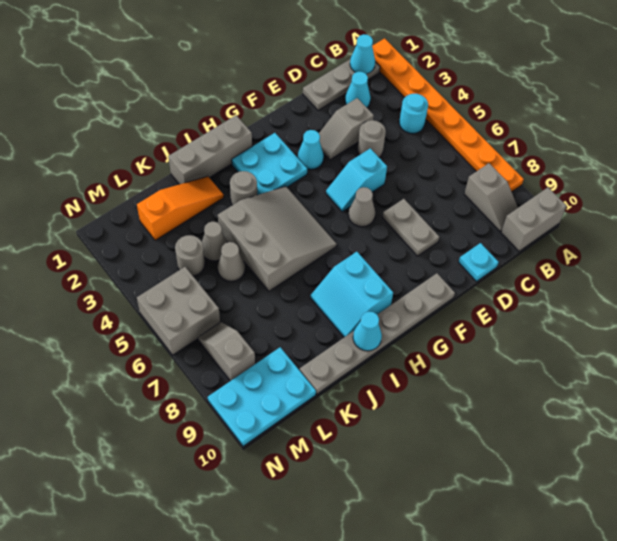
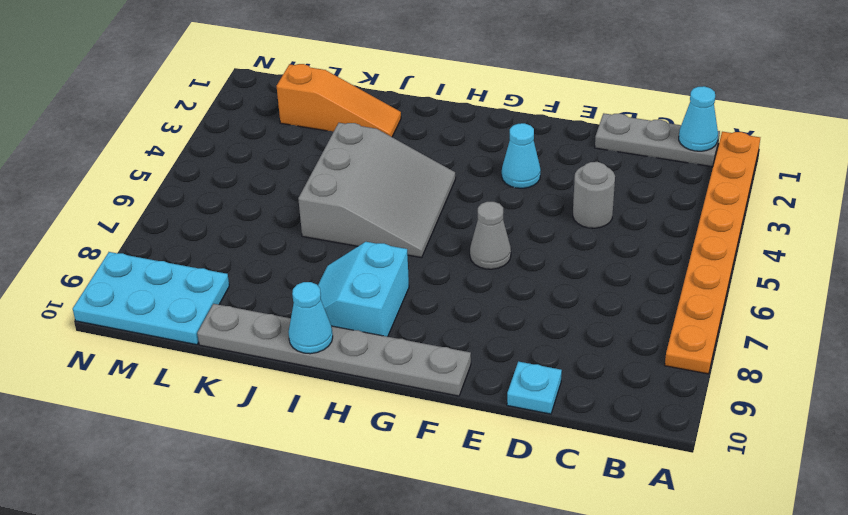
none -> grey 1x2 brick [501,188,566,251]
none -> cyan 1x1 round brick [399,94,428,134]
none -> grey 1x2 slope [464,163,518,231]

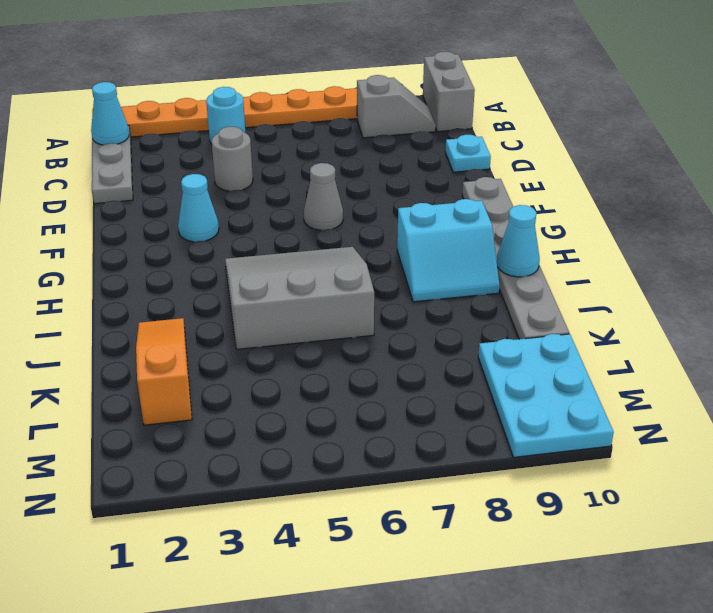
none -> cyan 1x1 cone [345,72,371,107]
none -> grey 1x2 slope [319,98,374,160]
none -> cyan 1x2 slope [326,148,387,211]

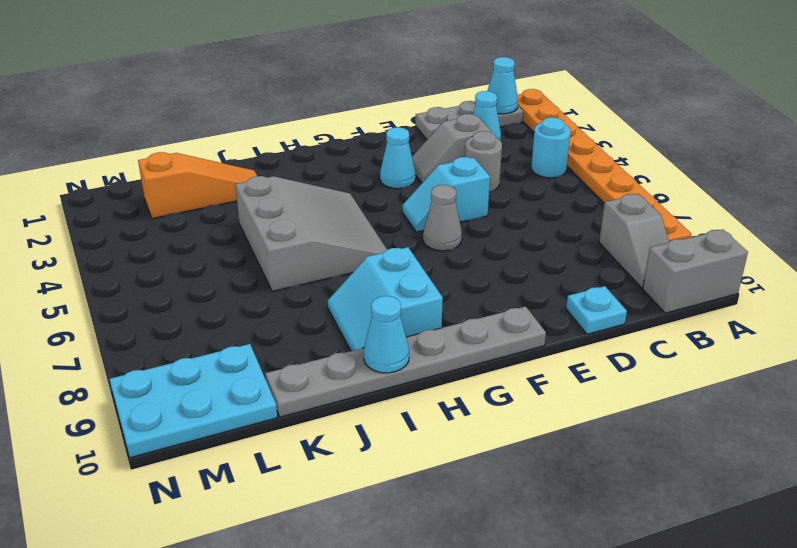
none -> grey 1x2 plate [382,199,439,256]
none -> cyan 2x2 plate [232,133,307,195]
none -> grey 1x3 brick [168,115,252,184]

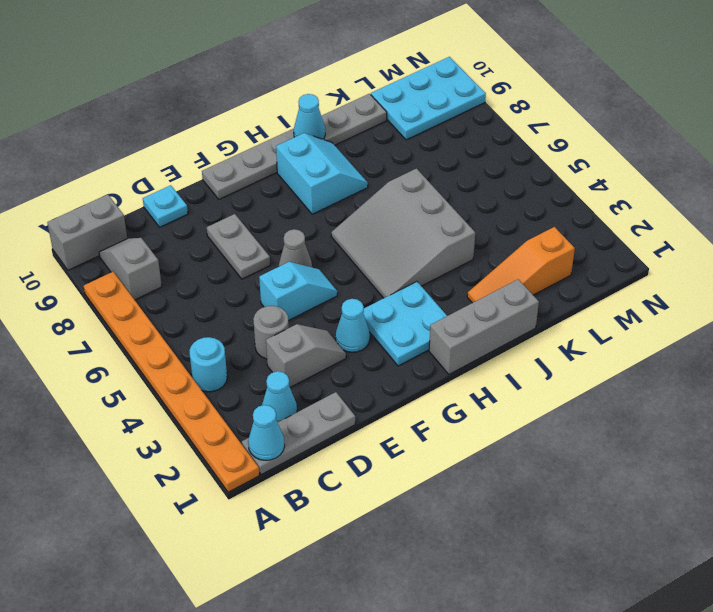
none -> grey 1x1 round brick [230,171,257,205]
none -> grey 1x1 cone [202,222,227,261]
none -> grey 1x1 cone [217,242,245,281]

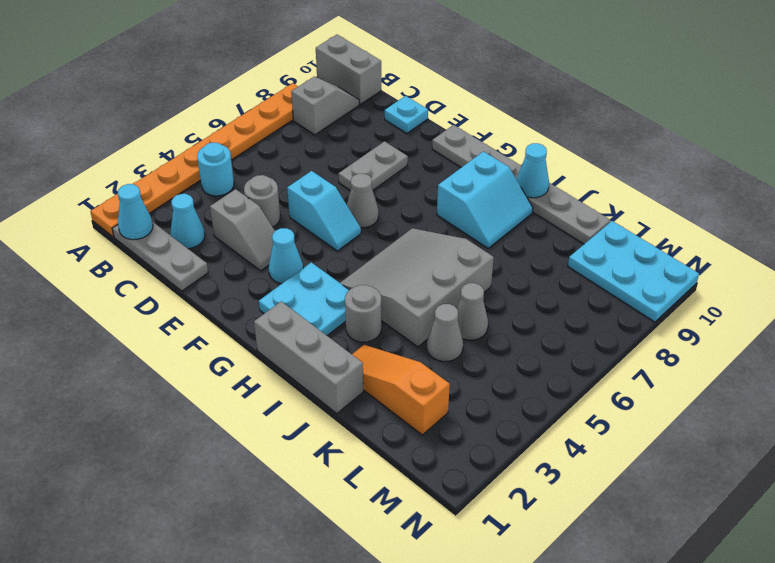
none -> grey 1x1 round brick [175,235,205,276]
none -> grey 2x2 brick [137,267,220,355]
none -> grey 1x2 slope [198,322,255,381]

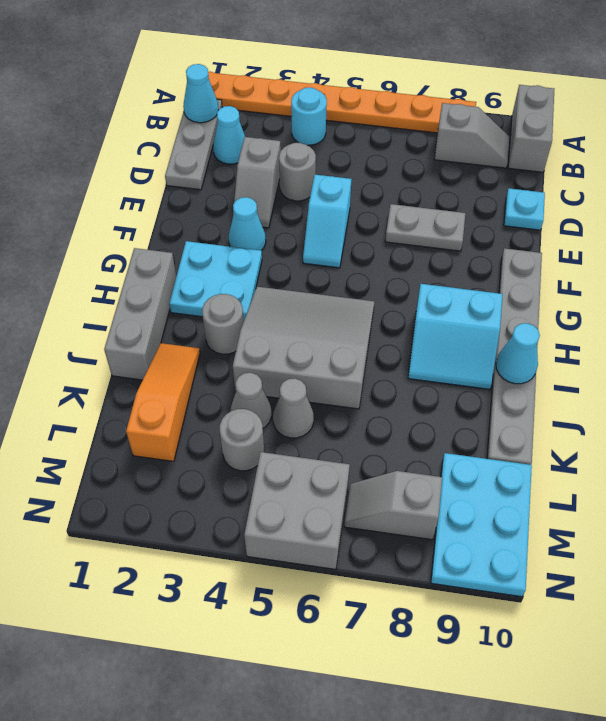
none -> grey 1x1 cone [349,187,375,227]

